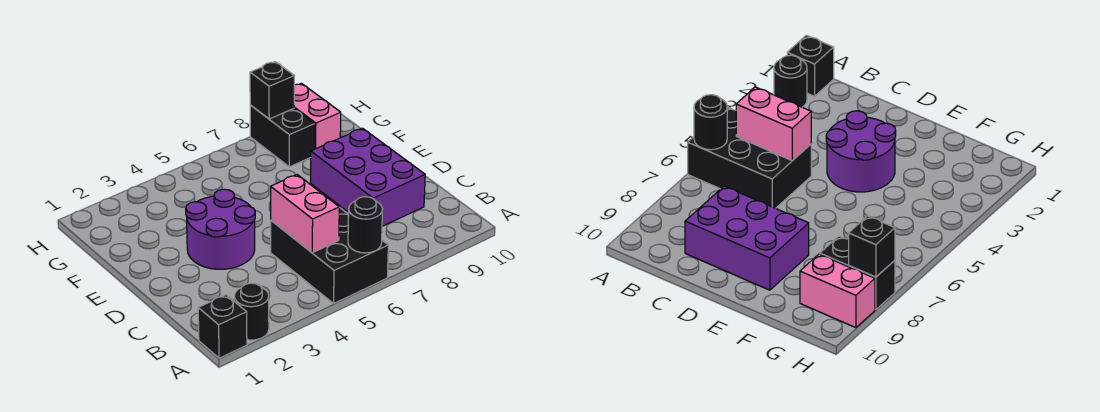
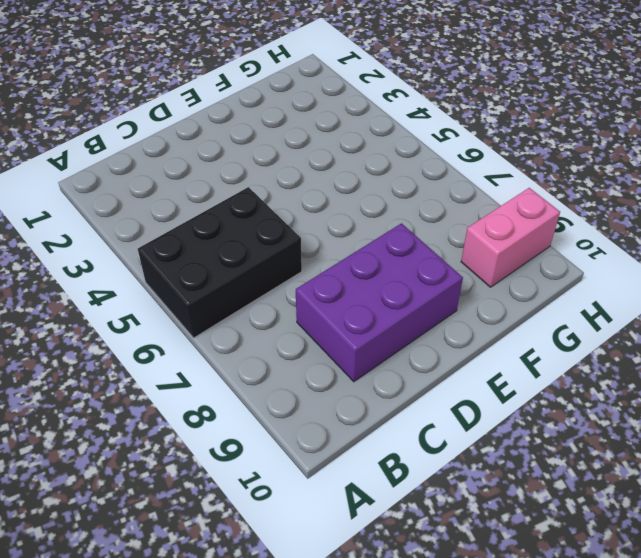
none -> black 1x1 brick [198,295,247,358]
none -> black 1x1 round brick [234,283,269,340]

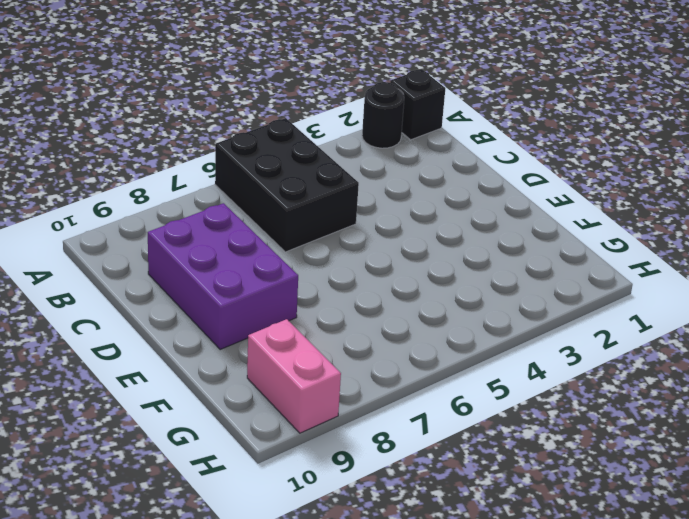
none -> purple 2x2 round brick [186,189,255,269]
none -> black 1x2 brick [250,105,315,167]

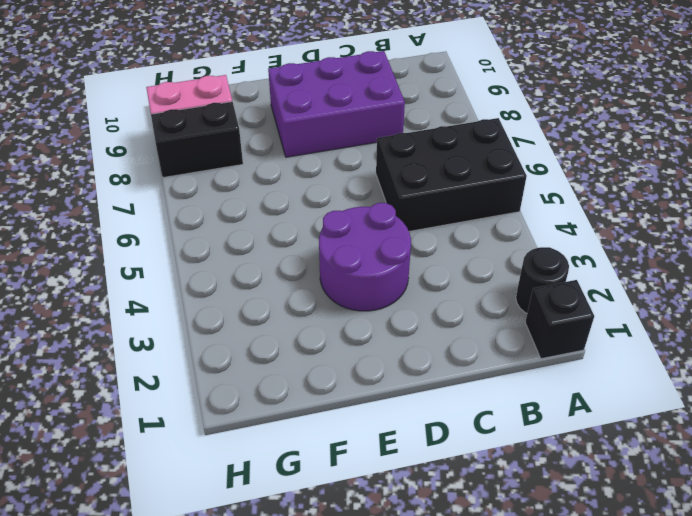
none -> black 1x1 round brick [348,197,382,253]
none -> pink 1x2 brick [271,175,339,253]

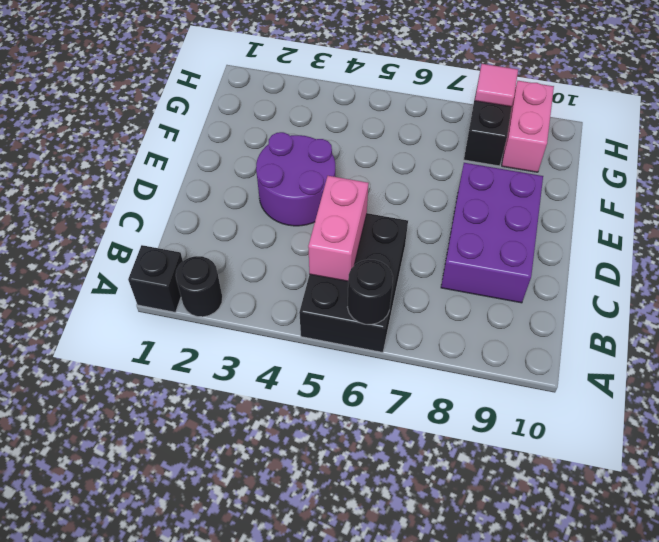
pink 1x1 tile [475,64,518,107] -> black 1x1 brick [250,62,294,119]

